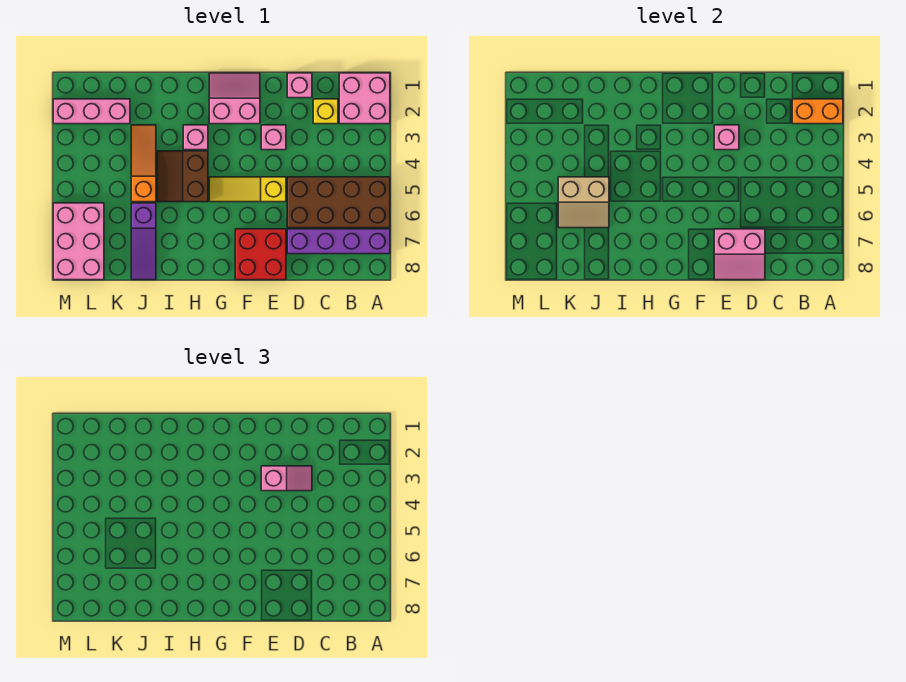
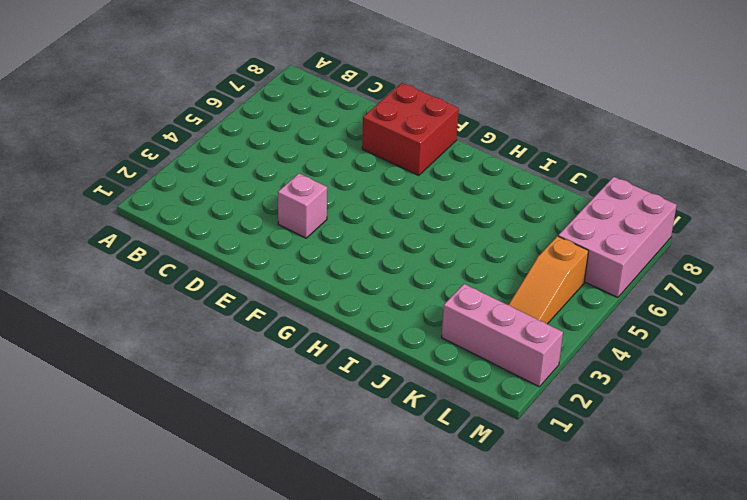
orange 1x3 slope [509,236,589,324] -> orange 1x3 slope moved to [131,125,156,202]
none -> pink 2x2 brick [339,73,390,124]
none -> brown 2x4 brick [287,177,390,228]
none -> purple 1x4 brick [287,229,390,254]

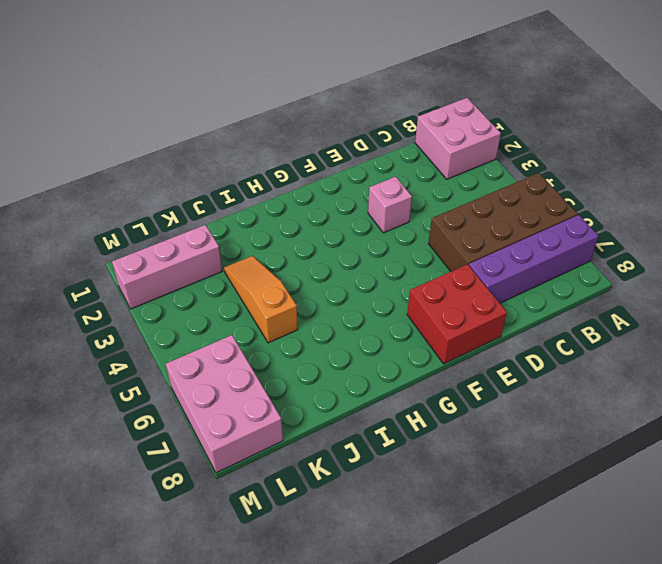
none -> yellow 1x1 brick [313,99,338,124]
none -> pink 1x1 brick [287,73,312,98]
none -> yellow 1x3 slope [209,177,286,202]

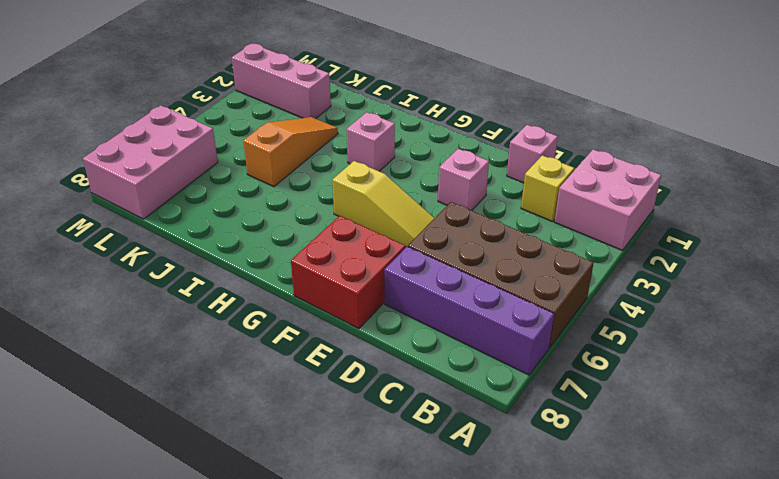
yellow 1x3 slope [333,161,434,247] -> yellow 1x3 slope turned to [209,177,286,202]
none -> pink 2x2 slope [209,73,260,124]
none -> brown 2x2 slope [157,151,208,202]
none -> purple 1x3 slope [131,203,156,280]

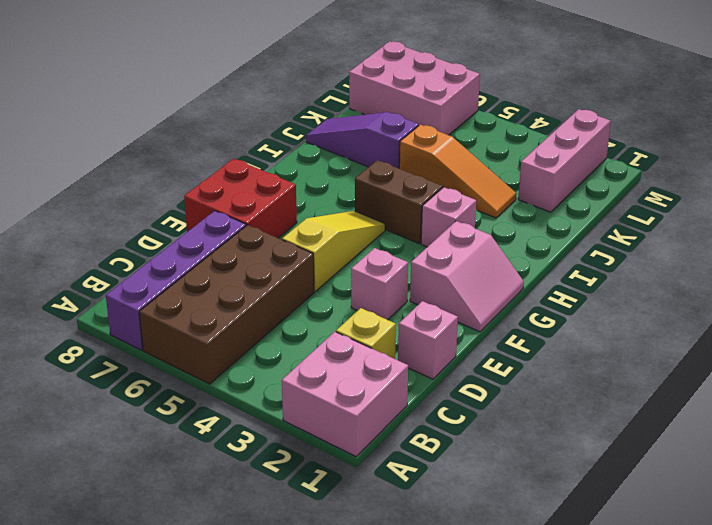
none -> orange 1x2 brick [792,99,843,124]
none -> pink 2x2 slope [714,229,765,280]
none -> pink 1x1 brick [714,125,739,150]

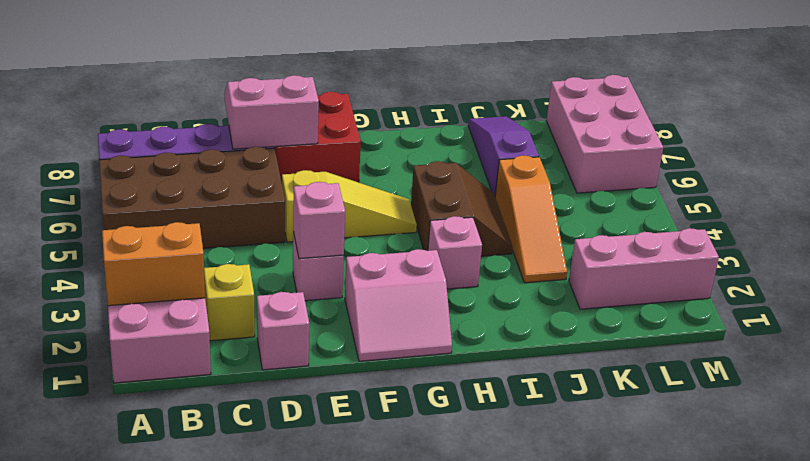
none -> tan 2x2 slope [558,177,609,228]
none -> pink 1x2 slope [261,466,312,491]

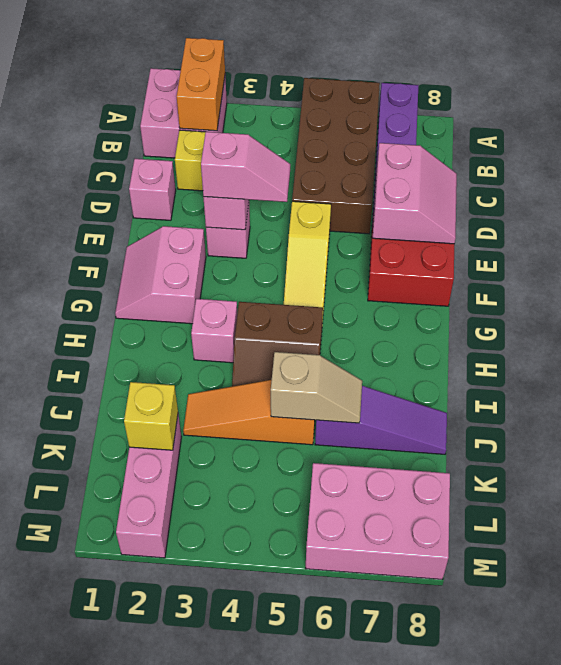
pink 1x2 slope [201,132,290,202] -> pink 1x2 slope turned to [261,466,312,491]
tan 1x2 slope [271,352,362,423] -> tan 2x2 slope [558,177,609,228]
yellow 1x1 brick [124,382,178,450] -> none

